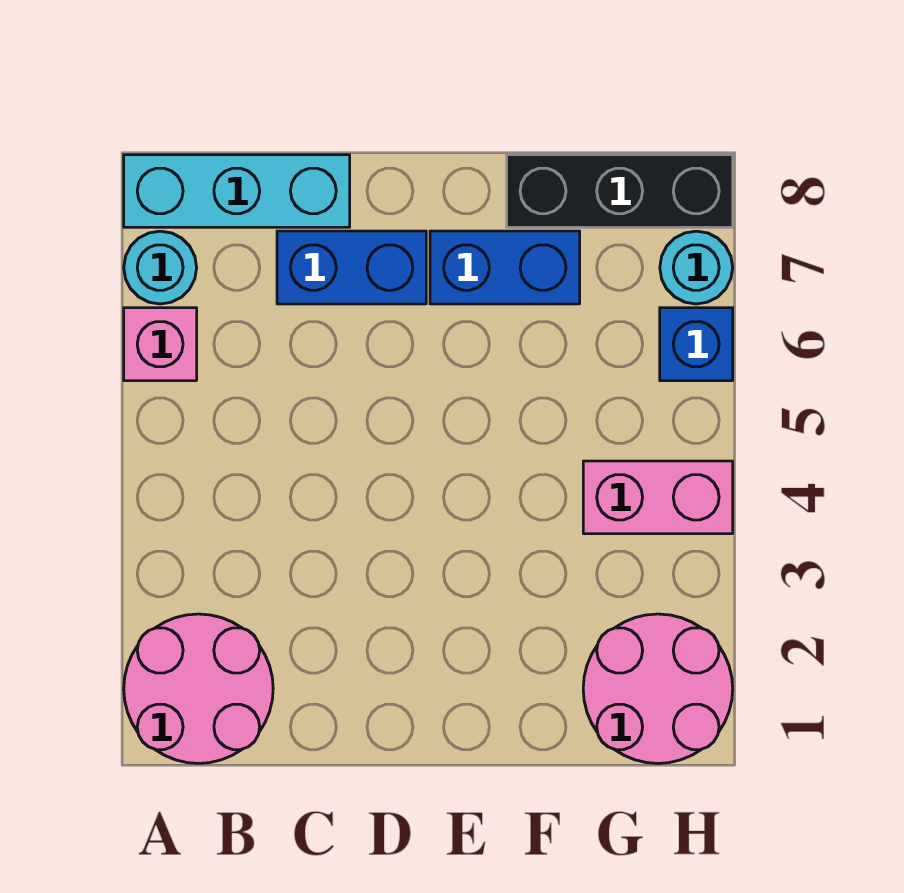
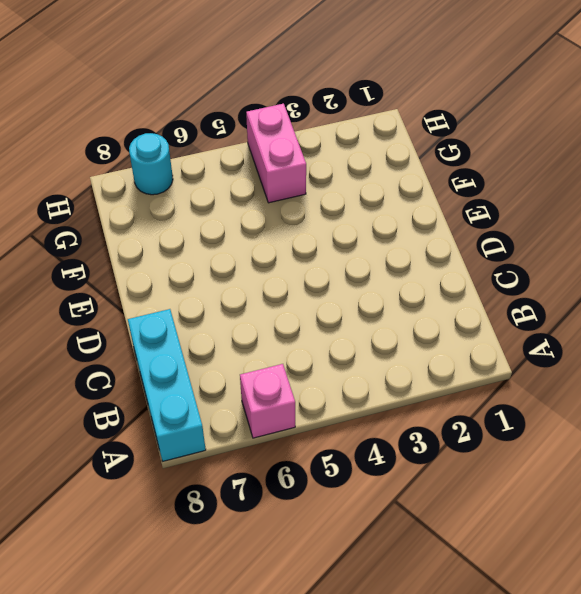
none -> pink 2x2 round brick [124,614,273,763]
none -> cyan 1x1 round brick [124,231,197,304]

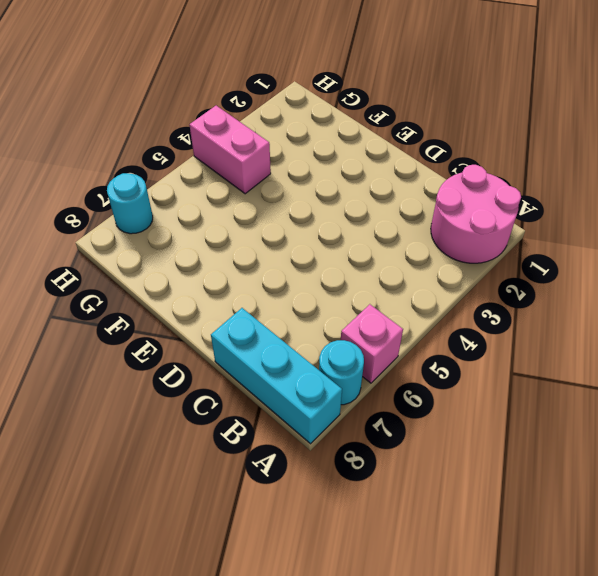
none -> blue 1x2 brick [277,231,426,304]
none -> blue 1x2 brick [430,231,580,304]

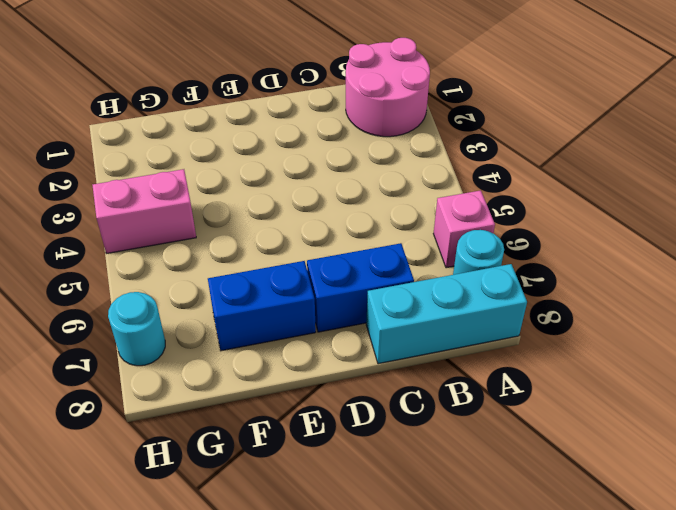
none -> black 1x3 brick [507,155,733,227]
none -> pink 2x2 round brick [583,614,733,763]

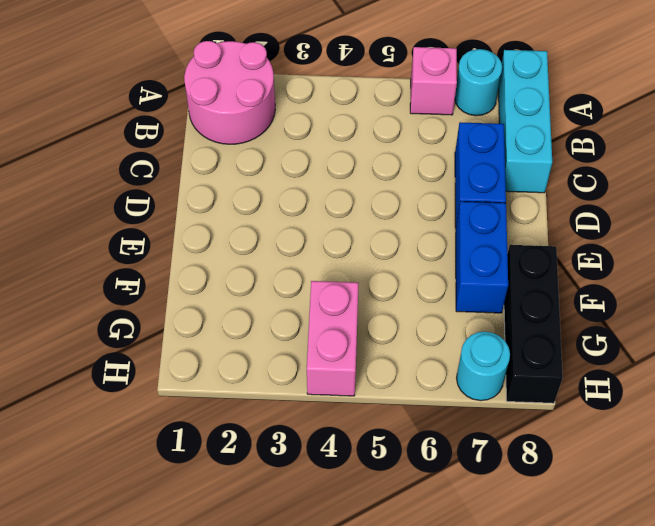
none -> pink 2x2 round brick [583,614,733,763]
none -> blue 1x1 brick [660,308,733,381]

